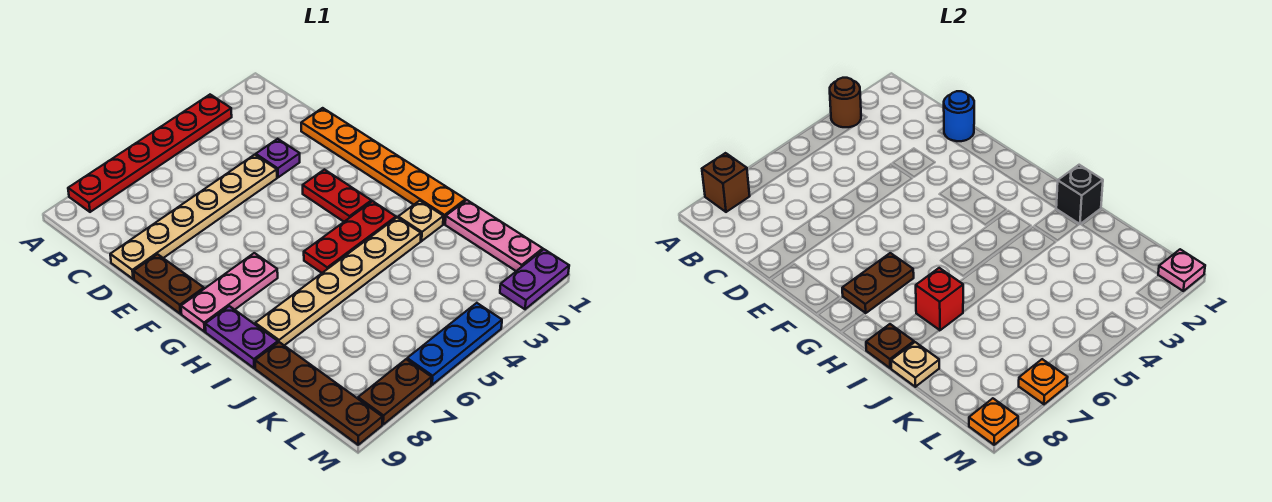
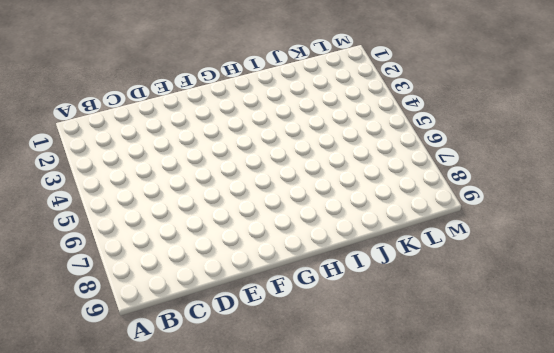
none -> red 1x6 plate [68,95,232,212]
none -> orange 1x6 plate [301,108,466,224]
none -> purple 1x1 plate [256,139,300,177]

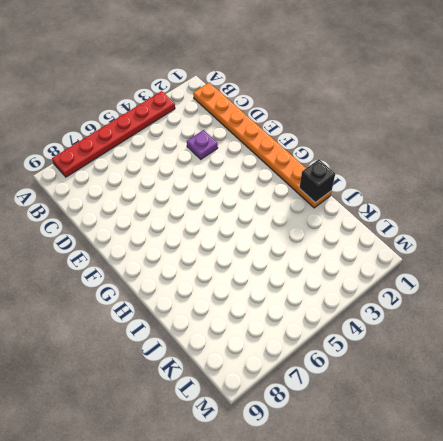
orange 1x8 plate [193,82,331,208] -> orange 1x6 plate [301,108,466,224]
none -> tan 1x6 plate [110,155,277,279]
none -> brown 1x2 plate [134,254,204,314]
none -> red 1x2 plate [303,170,371,222]

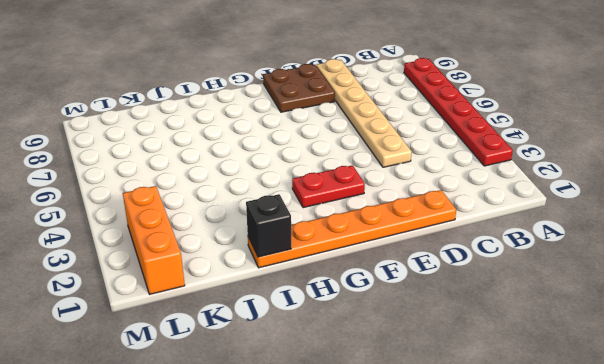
brown 2x2 plate [263,64,335,112] -> brown 1x2 plate [134,254,204,314]
orange 1x3 brick [123,186,185,294] -> pink 1x3 plate [445,200,543,271]
none -> purple 1x1 plate [256,139,300,177]
none -> pink 1x3 plate [181,253,278,332]
none -> red 1x3 plate [304,201,396,273]

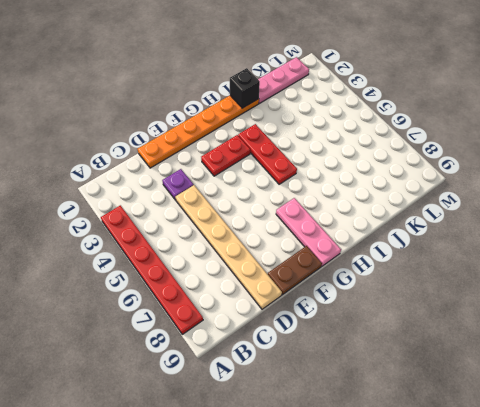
none -> purple 1x2 plate [205,306,278,368]
none -> tan 1x1 plate [398,201,443,241]
none -> tan 1x6 plate [255,217,421,346]

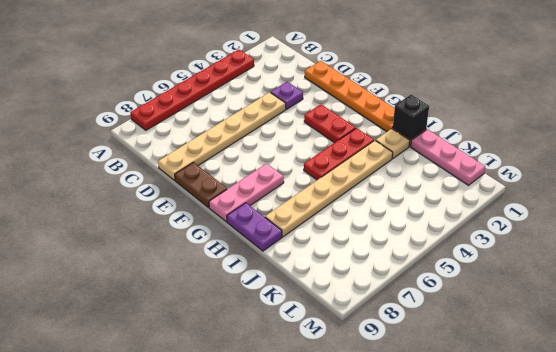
none -> brown 1x4 plate [255,342,382,445]
none -> purple 1x2 plate [500,249,569,309]
none -> blue 1x3 plate [407,303,502,385]

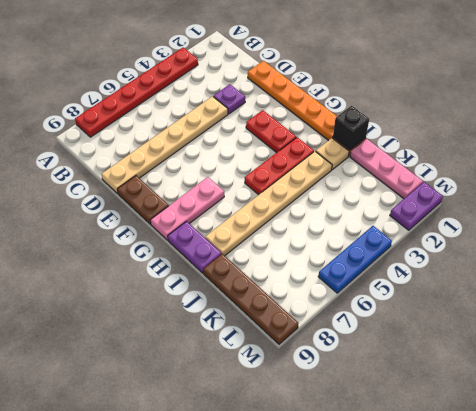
none -> brown 1x2 plate [358,359,432,424]
none -> brown 1x1 round brick [830,78,861,127]
none -> brown 1x1 brick [702,153,750,212]

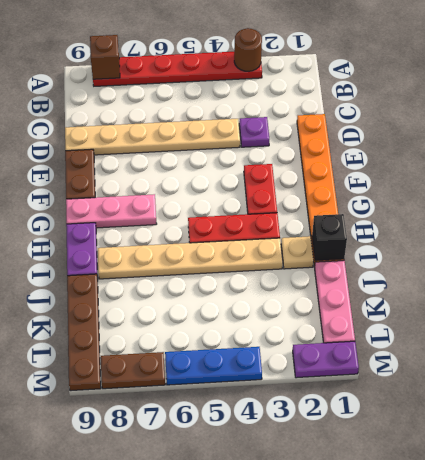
none -> blue 1x1 round brick [944,91,974,141]
none -> brown 1x2 plate [842,253,914,313]
none -> red 1x1 brick [916,268,963,330]

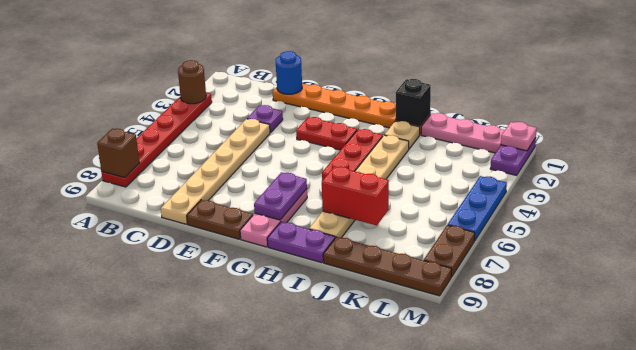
purple 1x2 plate [254,172,307,220] -> brown 1x2 plate [842,253,914,313]
red 1x2 brick [322,166,389,225] -> red 1x1 brick [916,268,963,330]
none -> brown 1x1 plate [866,324,914,368]
none -> tan 1x1 plate [891,342,939,387]
none -> orange 1x1 plate [1019,359,1068,405]

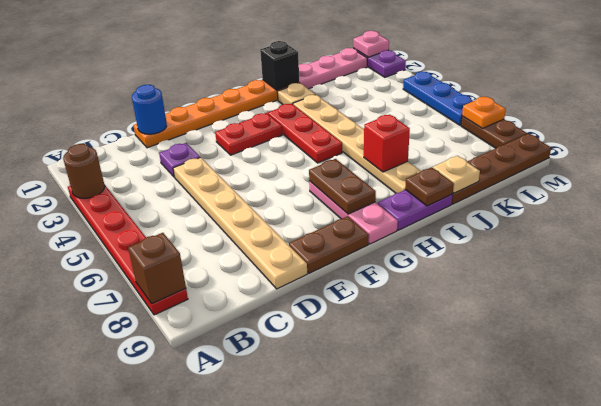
none -> orange 1x1 plate [969,398,1018,445]

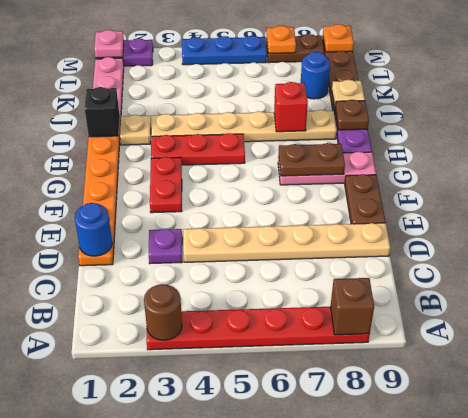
blue 1x1 round brick [301,52,330,99] -> none

